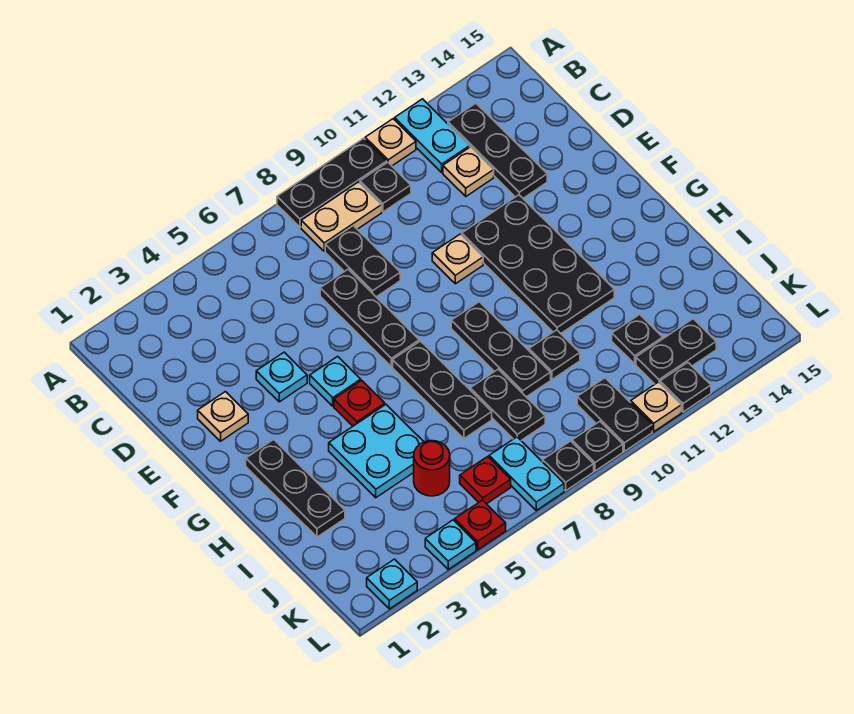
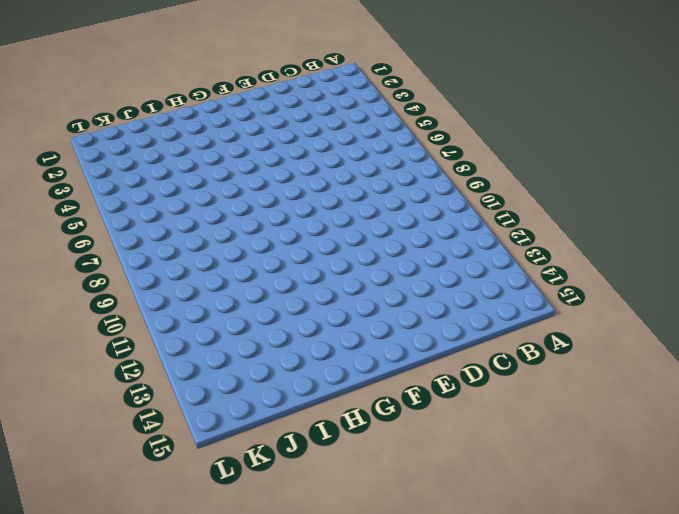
none -> black 1x3 plate [277,138,387,227]
none -> tan 1x1 plate [365,119,416,166]
none -> cyan 1x2 plate [395,99,470,172]
none -> tan 1x2 plate [301,182,382,251]

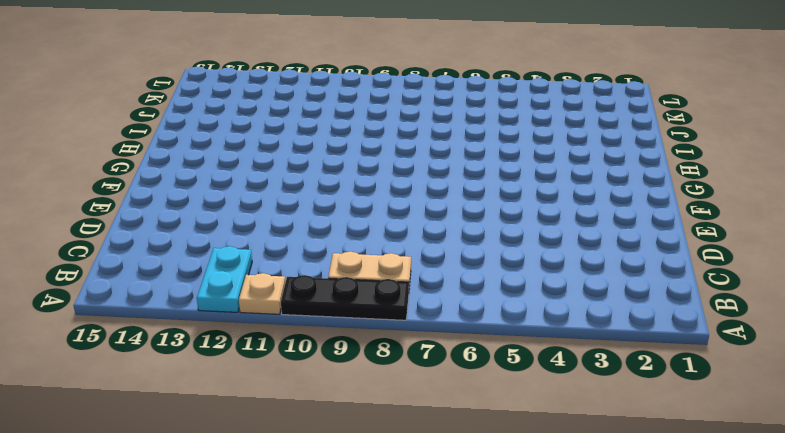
none -> black 1x1 plate [360,162,411,212]
none -> black 1x3 plate [448,103,547,198]
none -> black 1x2 plate [325,226,400,297]
none -> tan 1x1 plate [443,147,494,196]

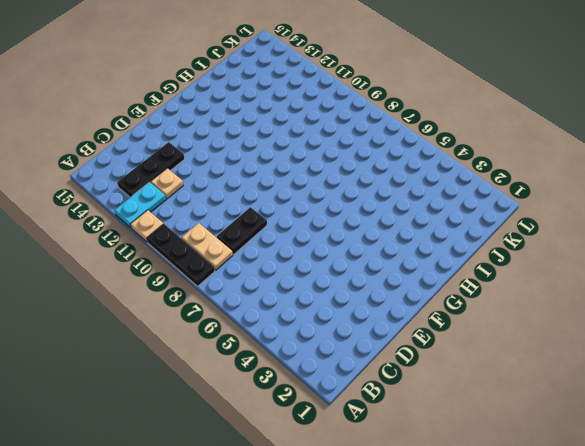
none -> black 1x1 plate [360,162,411,212]
none -> black 1x3 plate [320,269,419,367]
none -> tan 1x1 plate [198,392,248,441]
none -> cyan 1x1 plate [256,352,307,402]

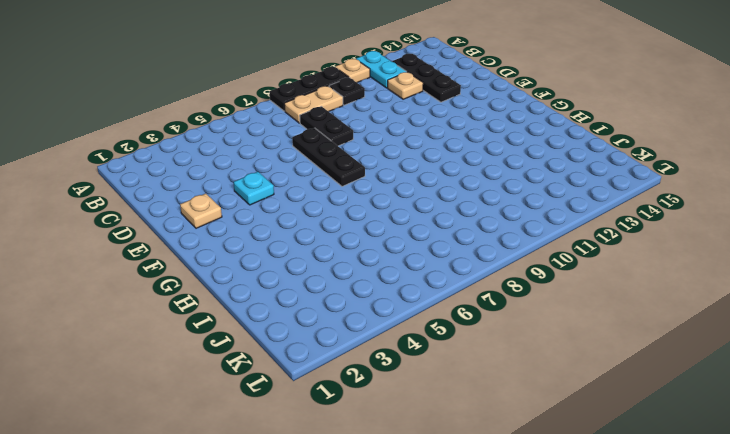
none -> tan 1x1 plate [432,234,483,284]
none -> black 2x4 plate [462,195,614,333]
none -> cyan 1x1 plate [310,356,361,406]
none -> black 1x3 plate [246,440,345,537]

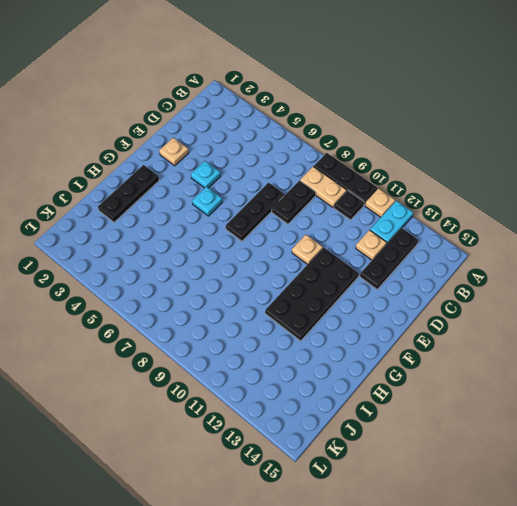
none -> red 1x1 plate [334,381,385,426]
none -> black 1x3 plate [393,341,492,439]
none -> black 1x3 plate [451,302,551,397]
none -> cyan 2x2 plate [329,405,424,498]

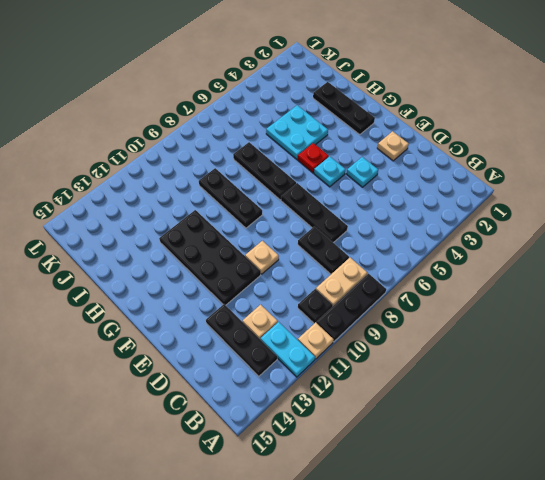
none -> black 1x2 plate [470,369,545,440]
none -> black 1x1 plate [529,330,580,379]
none -> red 1x1 round brick [414,441,450,496]
none -> black 1x1 plate [612,314,663,364]

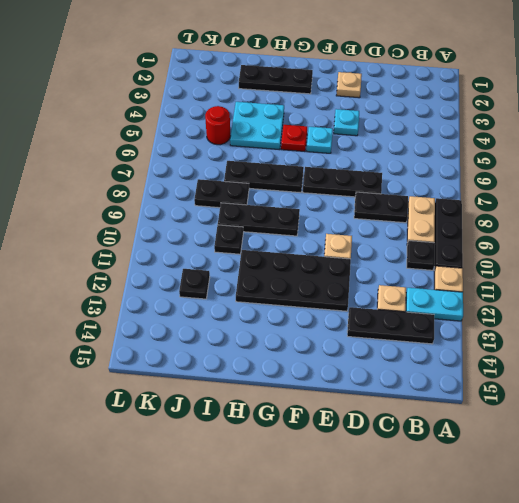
none -> red 1x1 plate [460,457,511,504]
none -> cyan 1x2 plate [489,437,564,510]
none -> black 1x2 plate [577,378,652,451]
none -> black 1x2 plate [636,319,716,384]

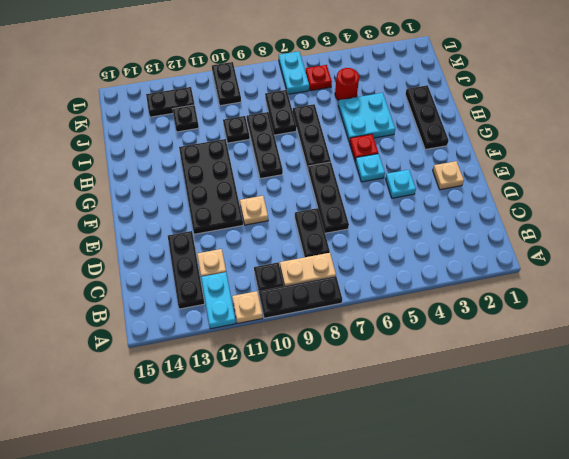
none -> cyan 1x1 plate [367,559,417,609]
none -> cyan 1x1 plate [425,520,476,569]
none -> red 1x1 plate [455,500,506,550]
none -> black 1x1 plate [543,441,594,491]

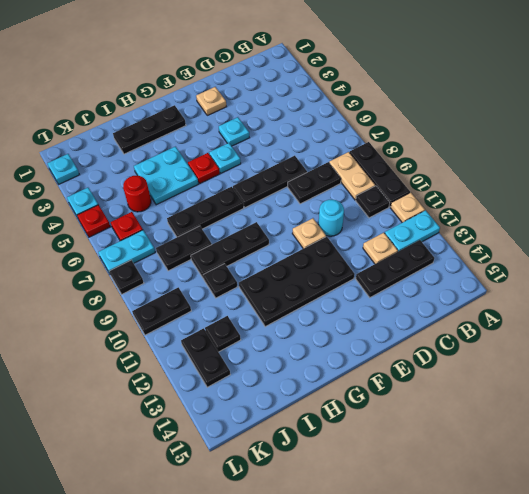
cyan 1x1 round brick [319,199,344,236] -> none
none -> black 1x1 plate [572,422,623,471]
none -> tan 1x1 plate [631,382,682,432]
none -> black 1x1 plate [660,363,711,412]

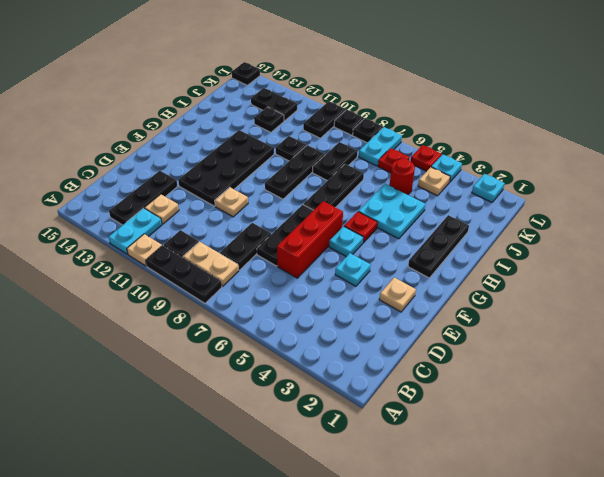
red 1x3 brick [277,201,343,278] -> none
tan 1x1 plate [418,167,450,196] -> tan 1x1 plate moved to [631,382,682,432]
black 1x1 plate [232,62,260,85] -> black 1x1 plate moved to [660,363,711,412]

